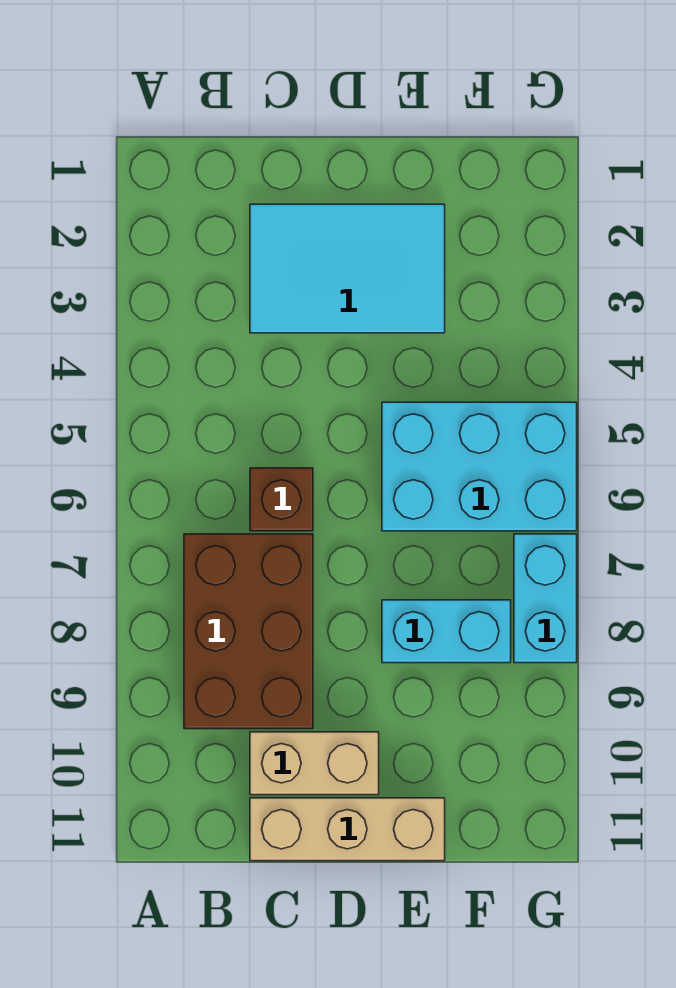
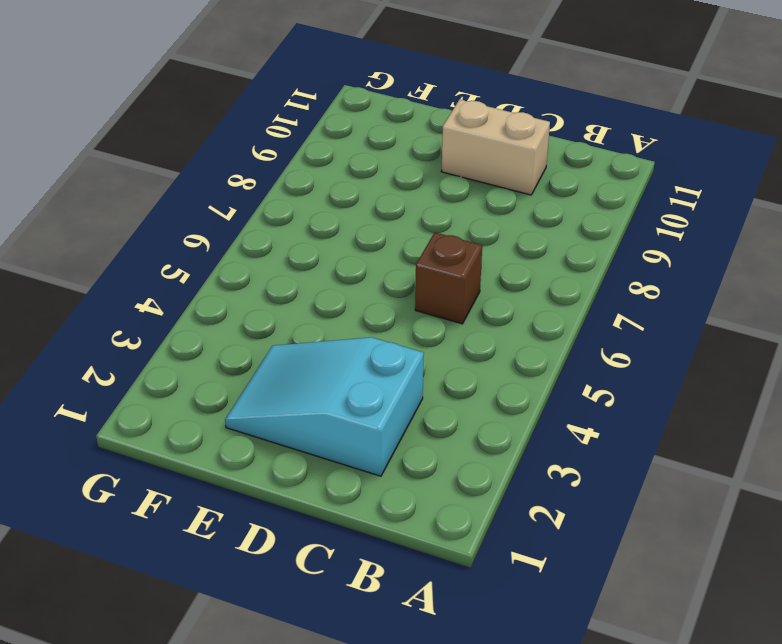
cyan 2x3 slope [225,337,424,476] -> cyan 2x3 tile [250,204,445,333]
none -> brown 2x3 brick [184,534,313,729]
none -> tan 1x3 brick [250,798,445,861]

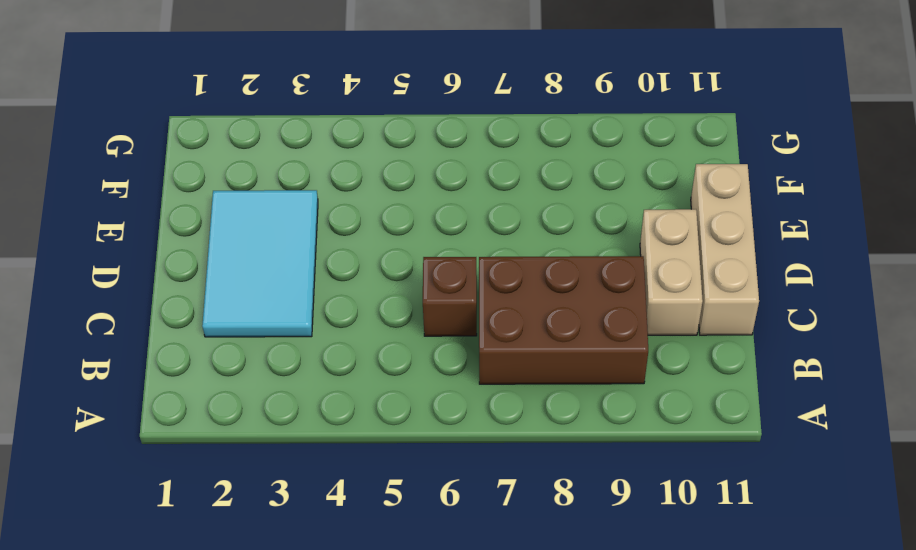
none -> cyan 2x3 brick [382,402,577,531]
none -> cyan 1x2 brick [382,600,511,663]

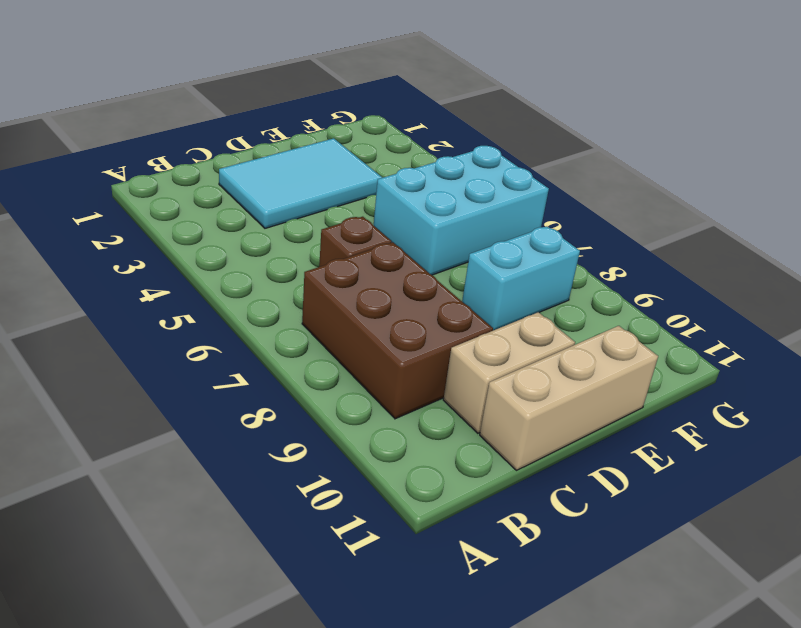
none -> cyan 1x2 brick [514,534,577,663]

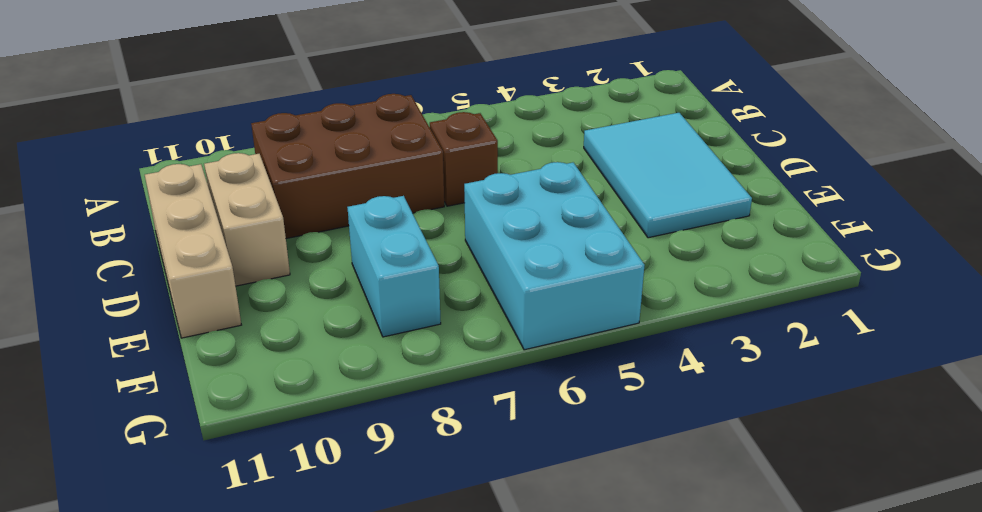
none -> cyan 1x2 brick [514,534,577,663]

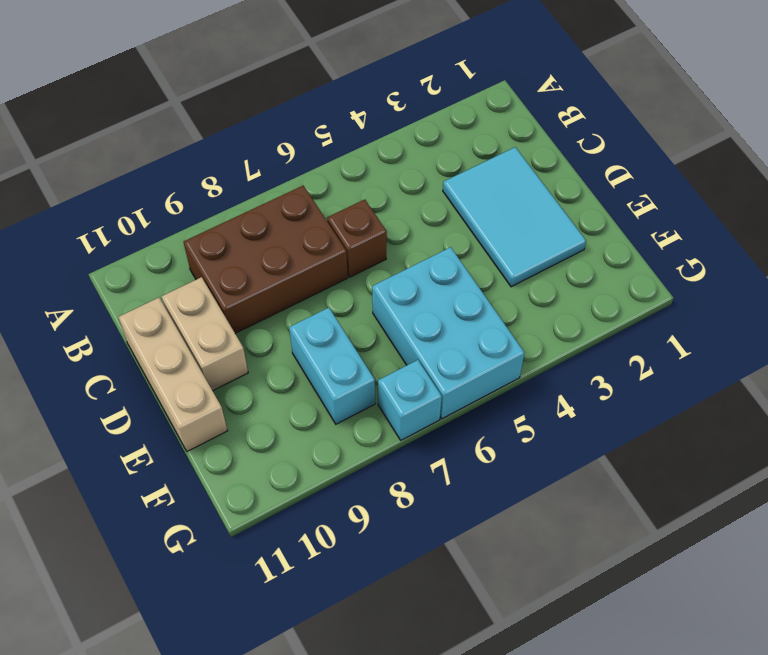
cyan 1x1 brick [378,360,442,440] -> cyan 1x2 brick [514,534,577,663]

